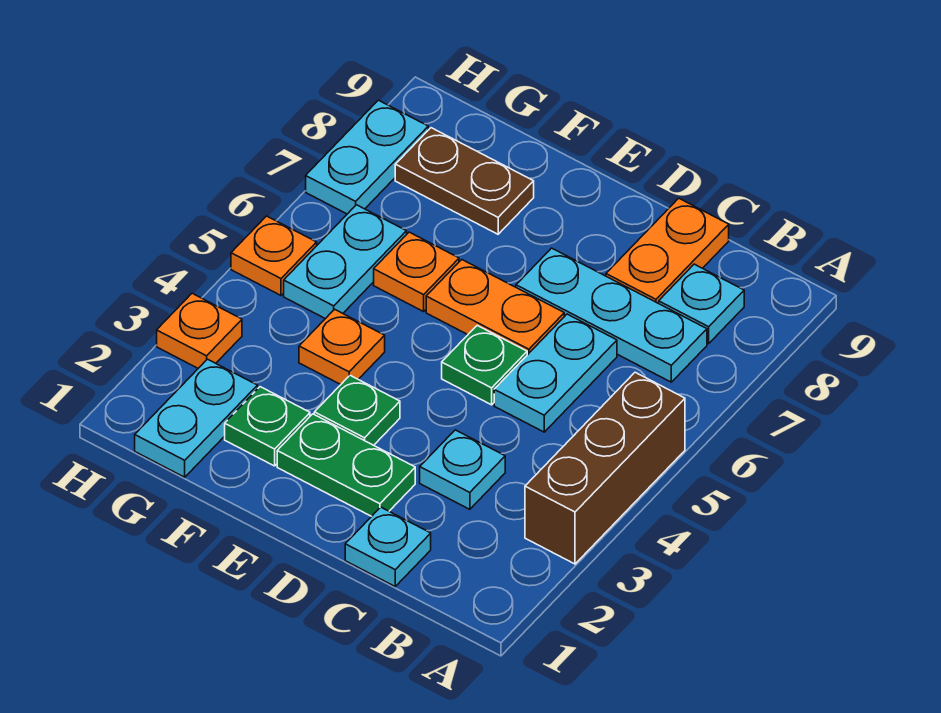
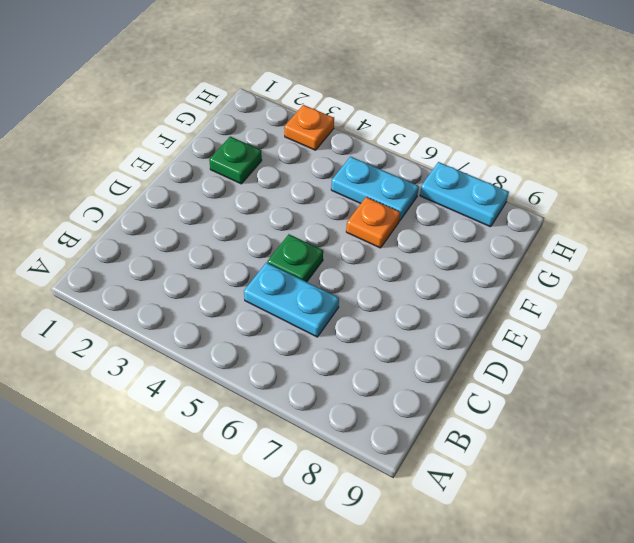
none -> brown 1x3 brick [525,372,685,564]
none -> cyan 1x3 plate [516,248,707,382]
none -> cyan 1x1 plate [659,264,744,344]

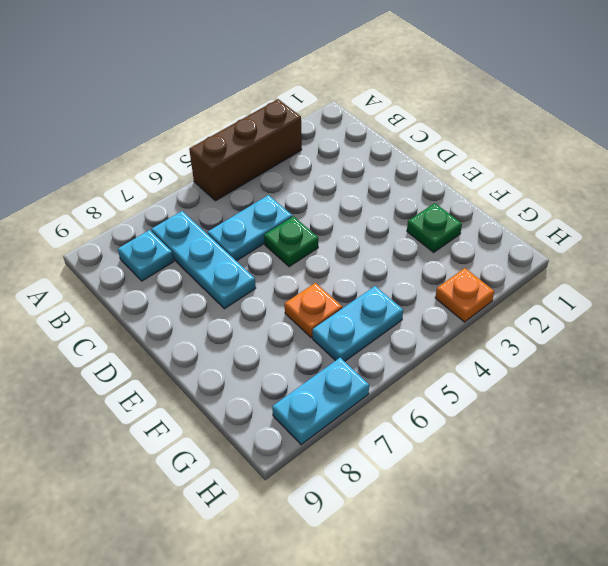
none -> cyan 1x1 plate [345,507,431,586]
none -> cyan 1x1 plate [420,430,505,509]
none -> orange 1x2 plate [606,198,729,303]

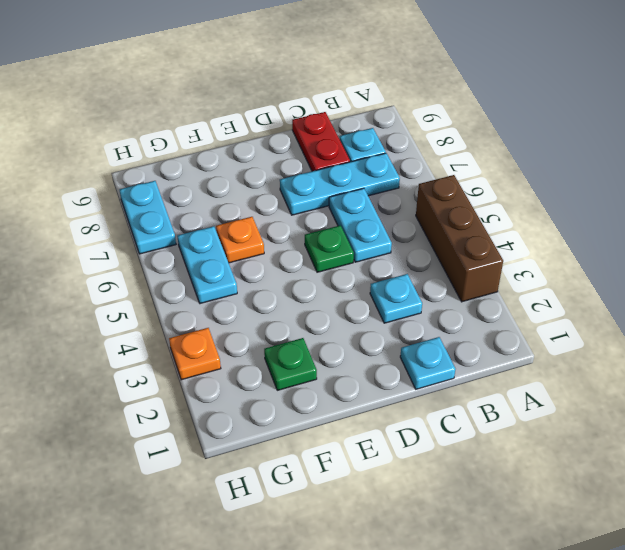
red 1x2 plate [292,112,350,171] -> orange 1x2 plate [606,198,729,303]
none -> green 1x2 plate [277,414,415,516]
none -> orange 1x2 plate [426,260,564,355]
none -> green 1x1 plate [314,375,400,445]

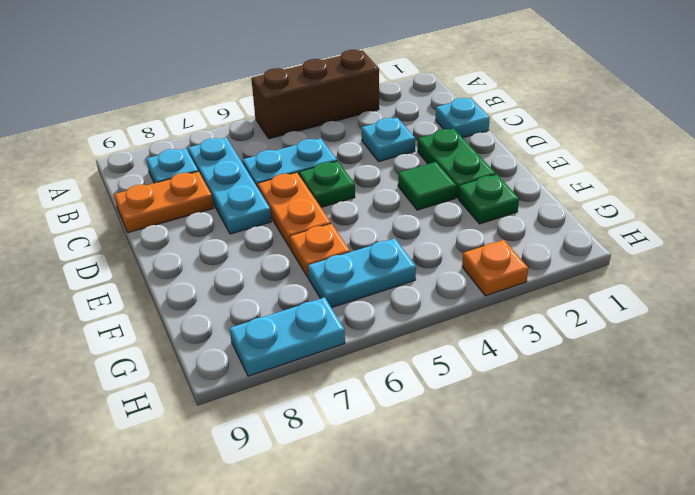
green 1x1 tile [398,162,456,210] -> green 1x1 plate [314,375,400,445]
none -> orange 1x1 plate [299,309,385,384]
none -> brown 1x2 plate [395,128,534,234]
none -> cyan 1x2 plate [135,359,258,477]

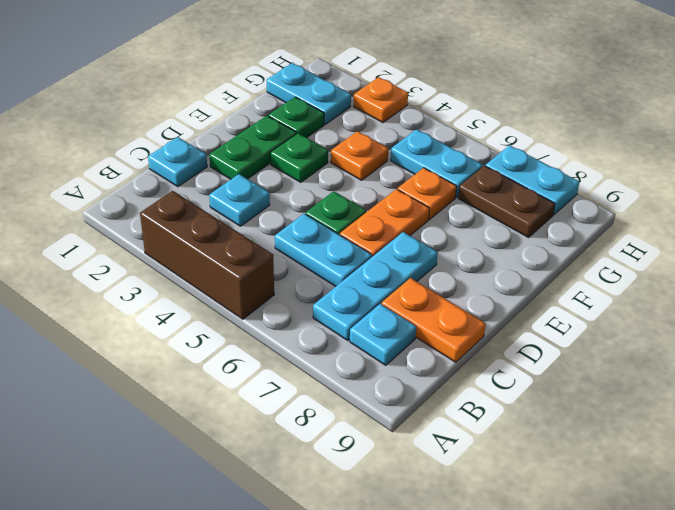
brown 1x2 plate [458,166,555,237] -> brown 1x2 plate turned to [395,128,534,234]
none -> orange 1x1 plate [231,216,317,295]

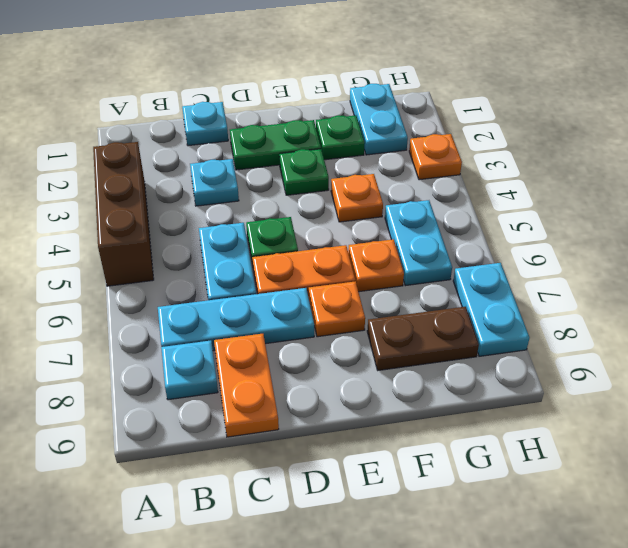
orange 1x1 plate [309,281,365,337] -> orange 1x1 plate moved to [231,216,317,295]

